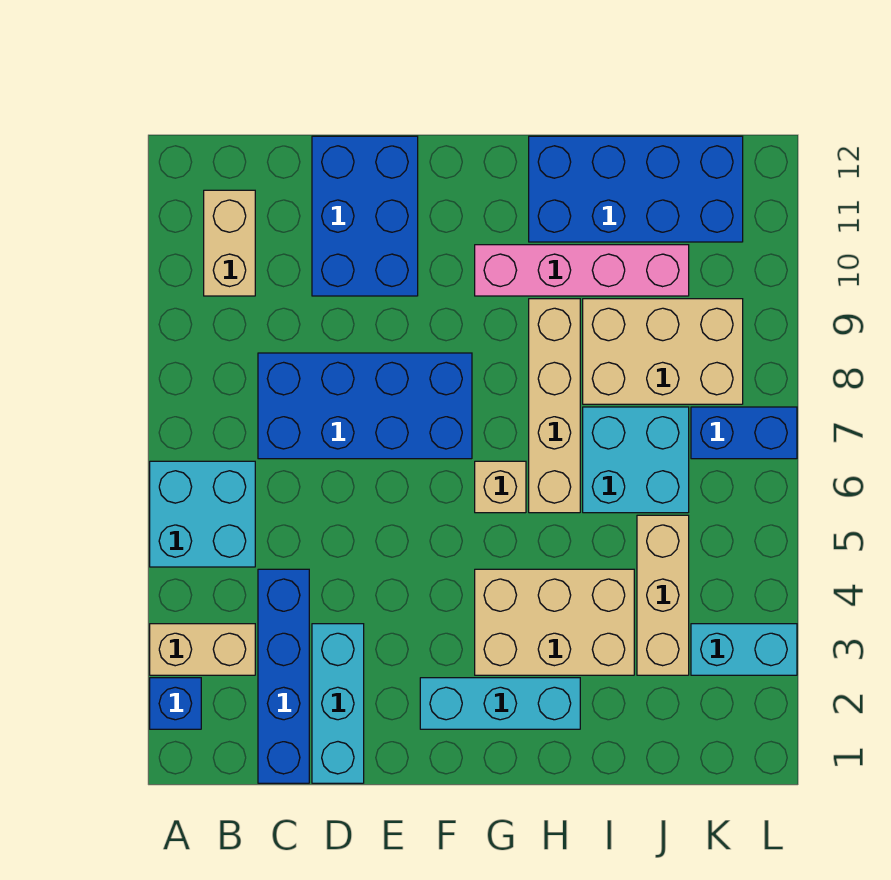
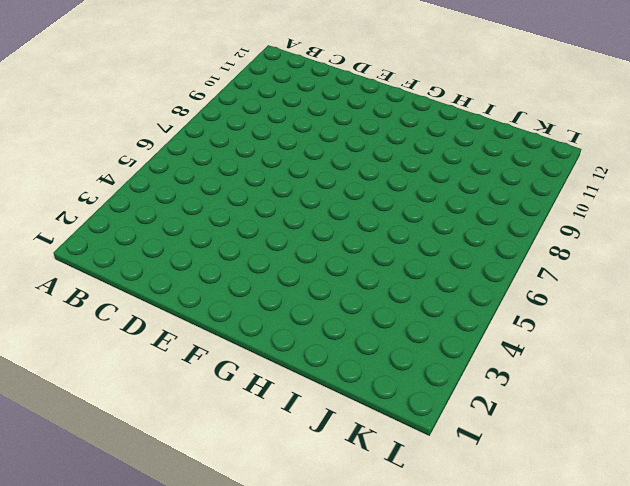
none -> blue 1x1 brick [150,678,201,729]
none -> tan 1x2 brick [150,624,255,675]
none -> cyan 2x2 brick [150,461,255,567]

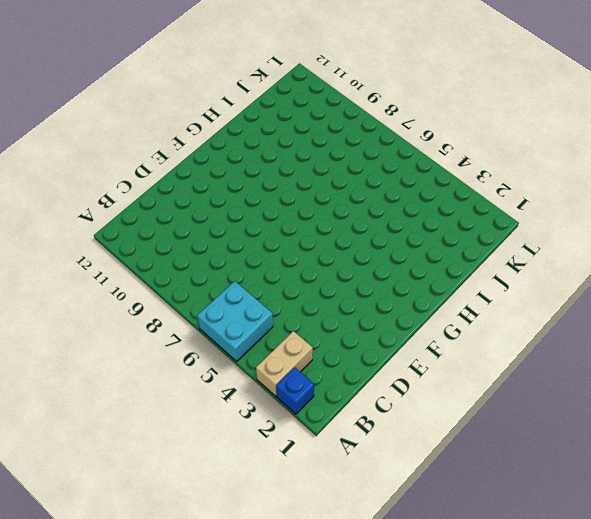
none -> tan 1x2 brick [204,190,255,296]
none -> blue 1x4 brick [258,569,309,783]
none -> blue 2x4 brick [258,353,472,459]

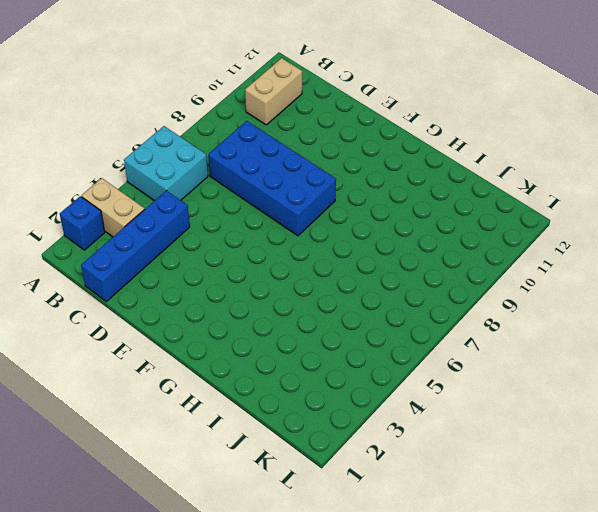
none -> cyan 1x3 brick [312,624,364,783]
none -> blue 2x3 brick [312,136,418,296]
none -> cyan 1x3 brick [420,678,580,729]

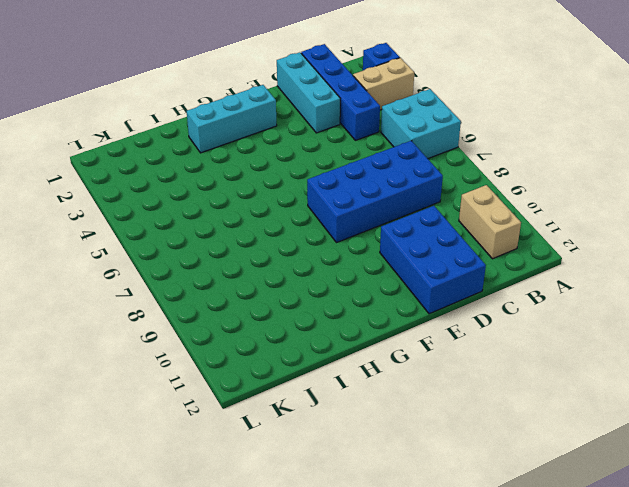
none -> tan 2x3 brick [475,569,634,675]
none -> tan 1x1 brick [475,461,526,513]
none -> pink 1x4 brick [475,245,689,296]

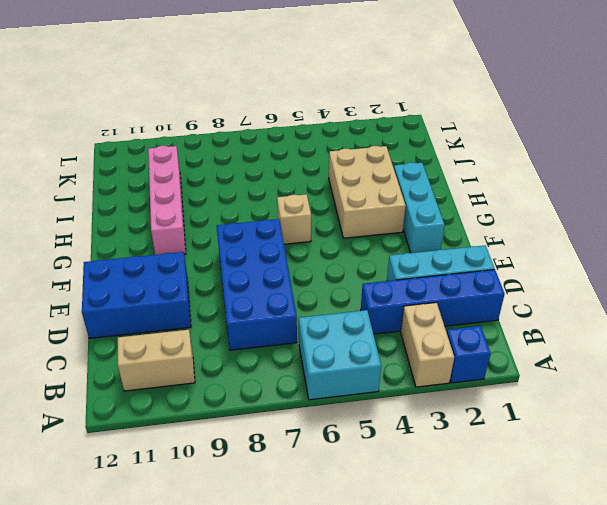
none -> tan 1x4 brick [529,299,580,513]
none -> blue 2x4 brick [529,136,743,242]
none -> cyan 2x2 brick [583,407,689,513]

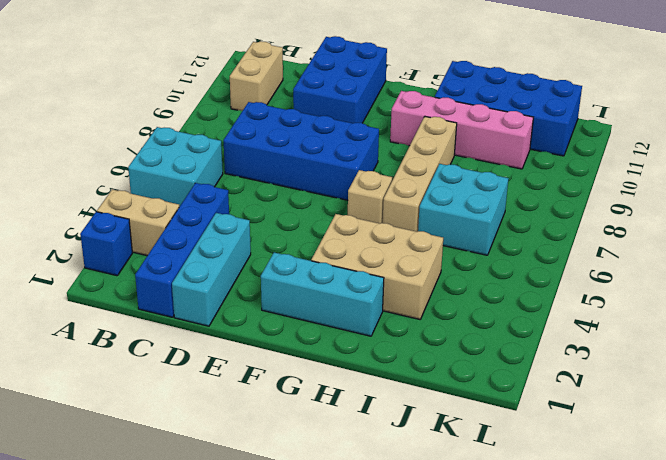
none -> tan 2x3 brick [583,299,743,404]
none -> tan 1x3 brick [637,515,689,675]
none -> cyan 1x2 brick [691,624,797,675]

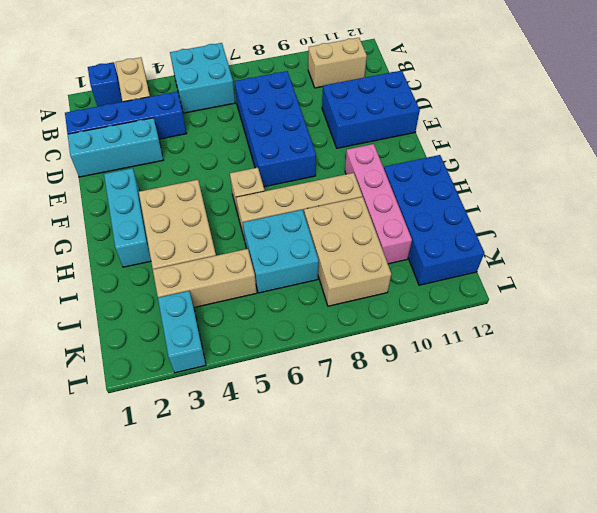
none -> blue 1x2 brick [691,407,797,459]

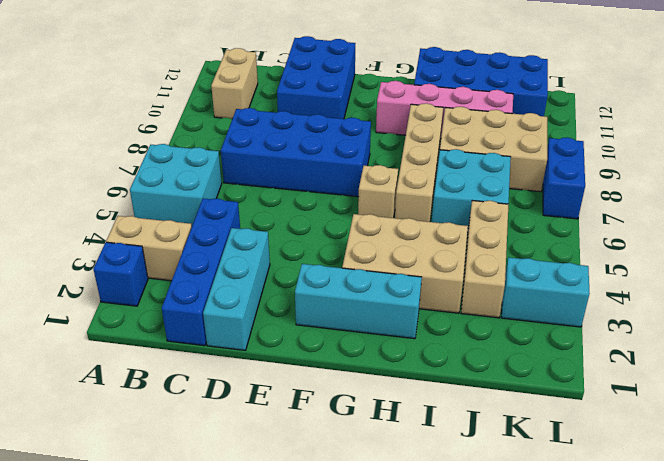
blue 1x2 brick [543,137,585,219] -> blue 1x2 brick turned to [691,407,797,459]

